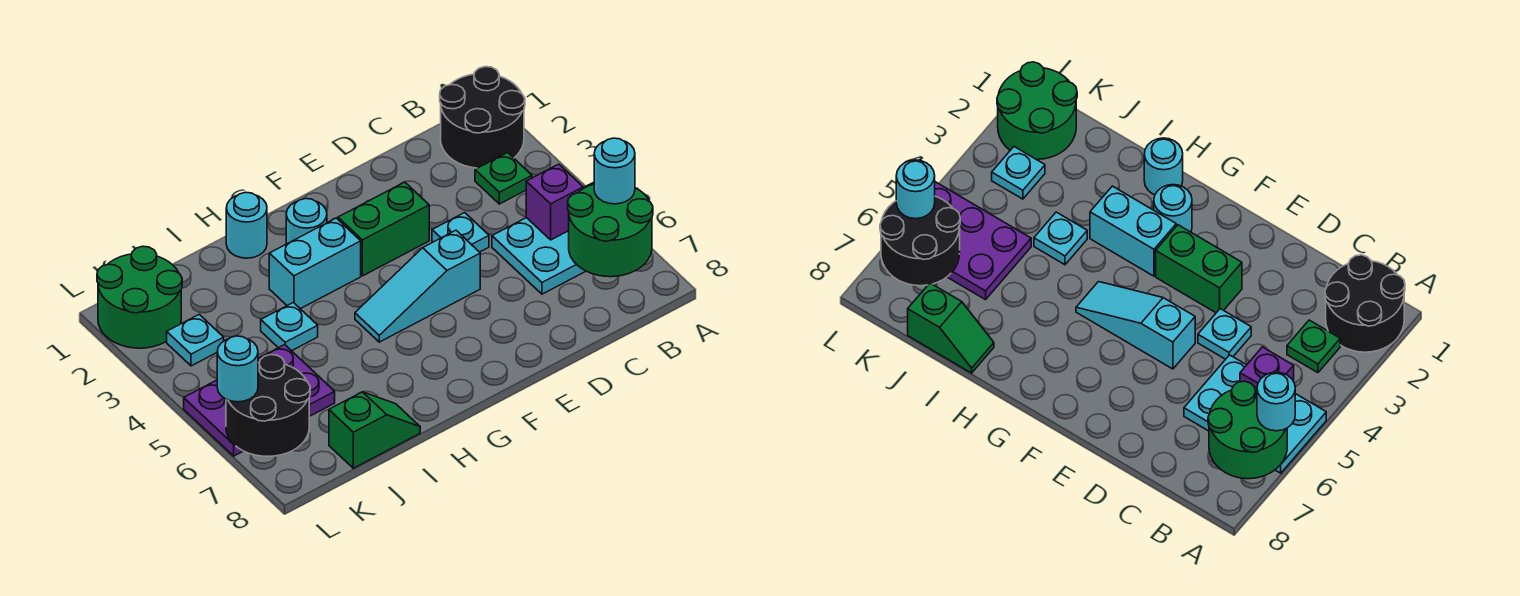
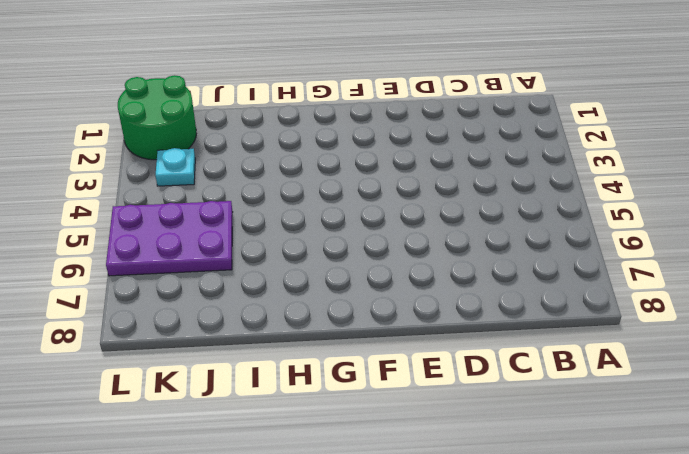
none -> black 2x2 round brick [440,67,525,168]
none -> cyan 2x3 plate [492,183,594,294]
none -> green 1x1 plate [475,153,532,204]

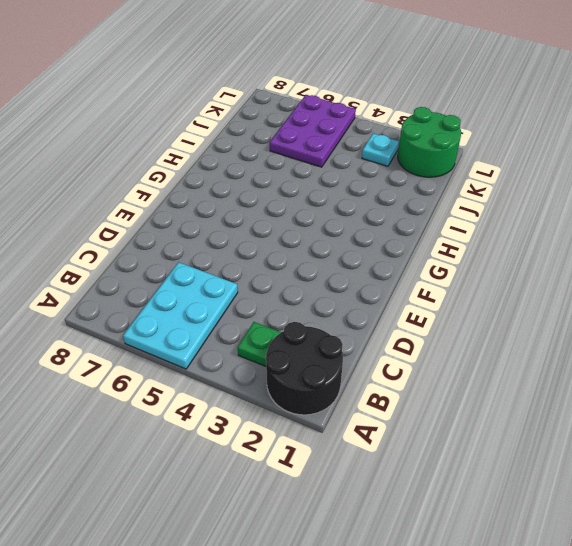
none -> cyan 1x1 plate [432,213,489,252]
none -> green 1x2 brick [338,182,429,276]
none -> cyan 1x3 slope [355,230,480,342]

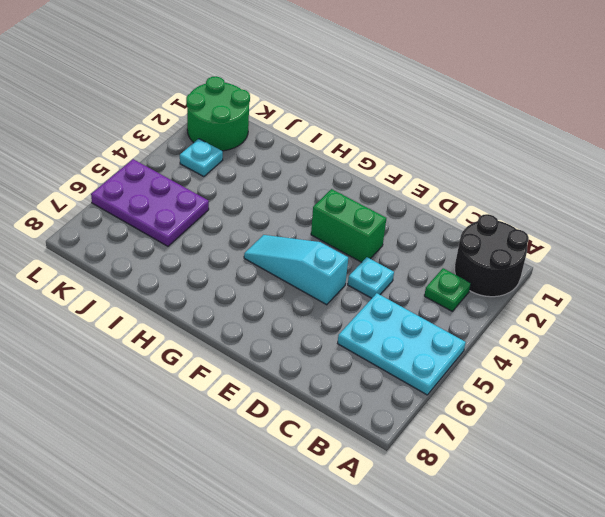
none -> cyan 1x1 round brick [286,199,327,244]
none -> cyan 1x2 brick [269,218,361,309]
none -> cyan 1x1 round brick [226,192,267,258]

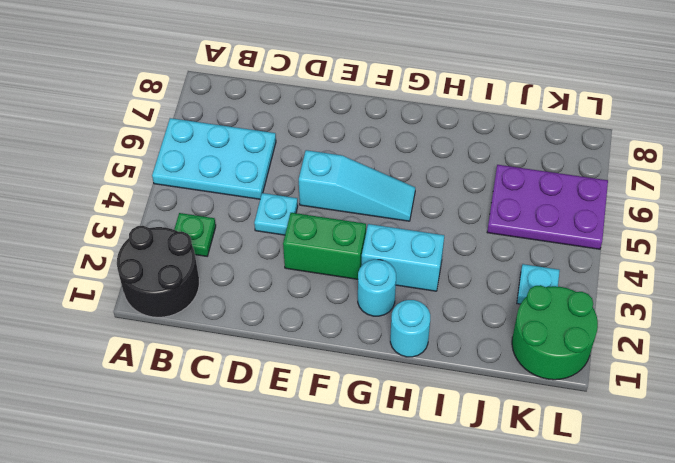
none -> cyan 1x1 plate [261,303,318,351]
none -> green 1x2 slope [329,392,420,468]
none -> green 2x2 round brick [568,184,653,277]

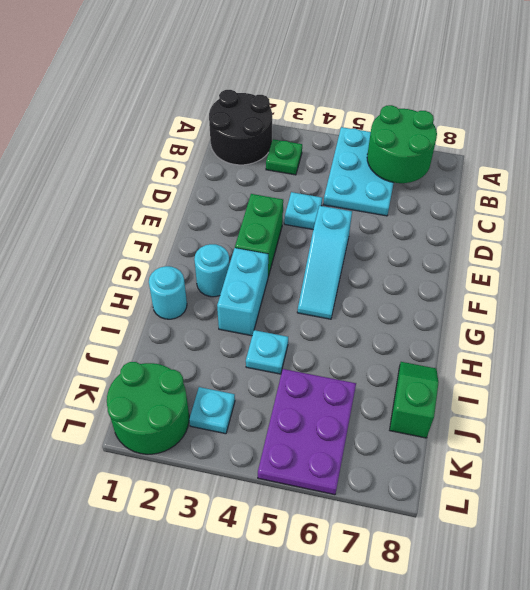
none -> purple 1x1 brick [526,164,584,240]
none -> black 2x2 round brick [226,355,310,456]
none -> cyan 1x1 round brick [594,138,635,204]

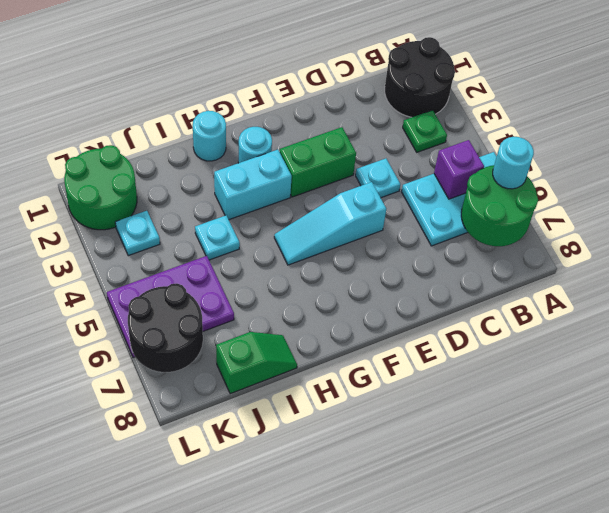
none -> cyan 1x1 round brick [217,336,258,402]

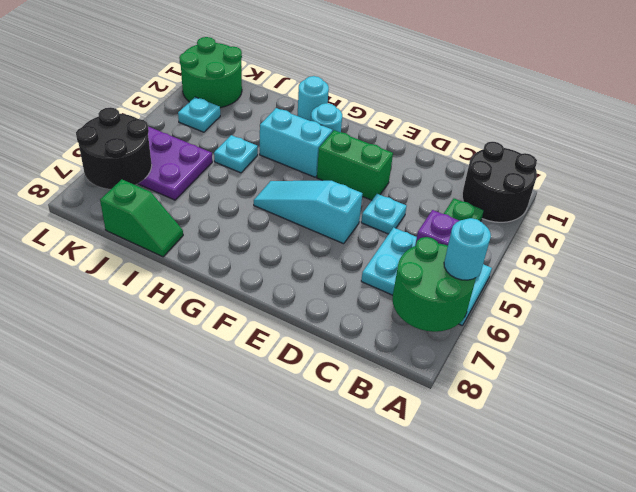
none -> cyan 1x1 round brick [217,336,258,402]

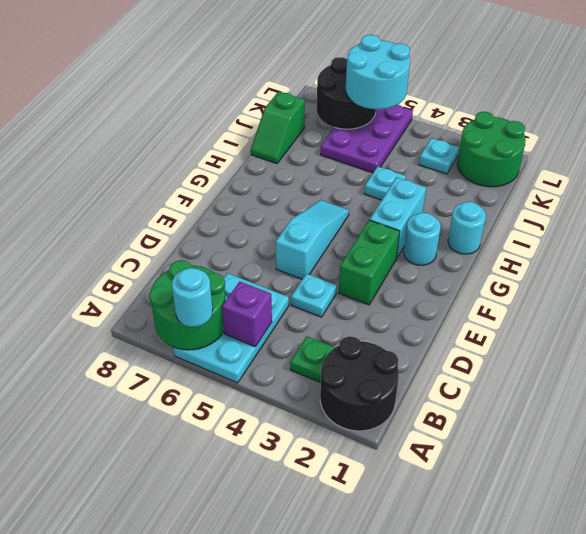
cyan 2x2 round brick [346,35,410,109] -> cyan 1x1 round brick [217,336,258,402]

